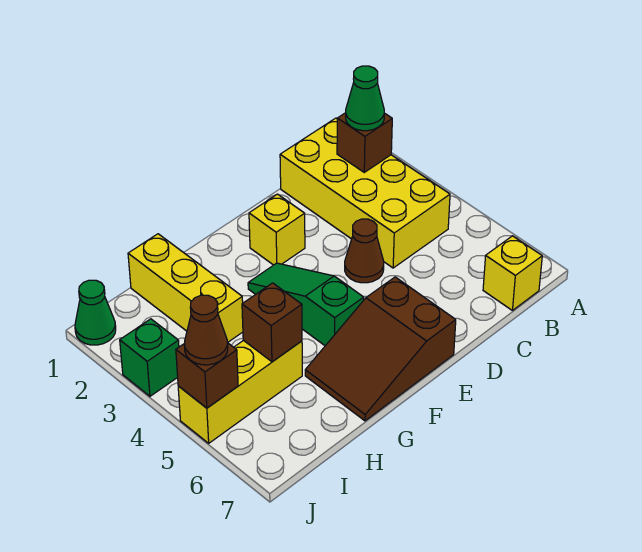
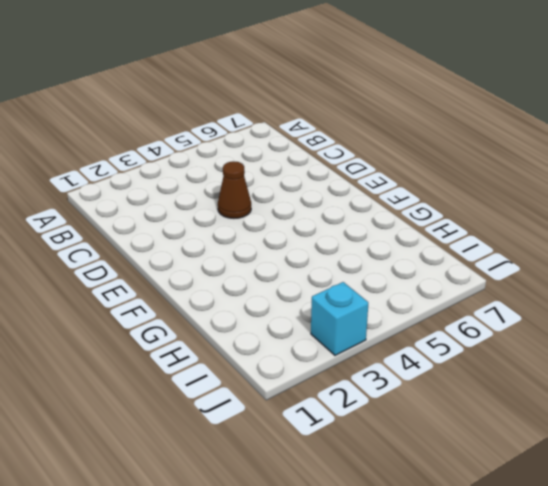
cyan 1x1 brick [311,282,368,355] -> green 1x1 brick [120,319,179,396]
none -> yellow 2x4 brick [280,118,450,268]
none -> yellow 1x1 brick [483,236,542,310]
none -> yellow 1x1 brick [249,194,305,265]

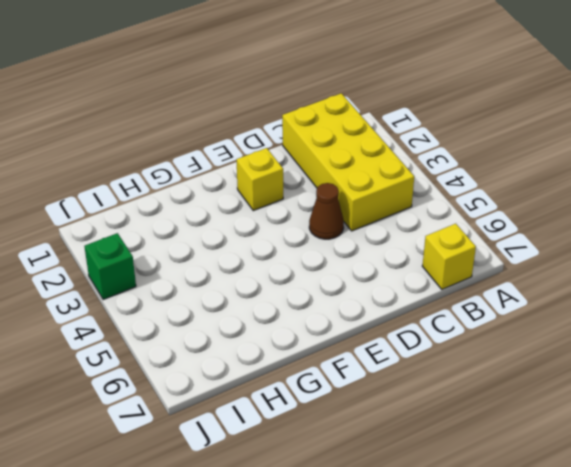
none -> brown 2x3 slope [305,277,456,421]
none -> green 1x3 slope [248,263,364,346]
none -> yellow 1x3 brick [128,234,243,342]

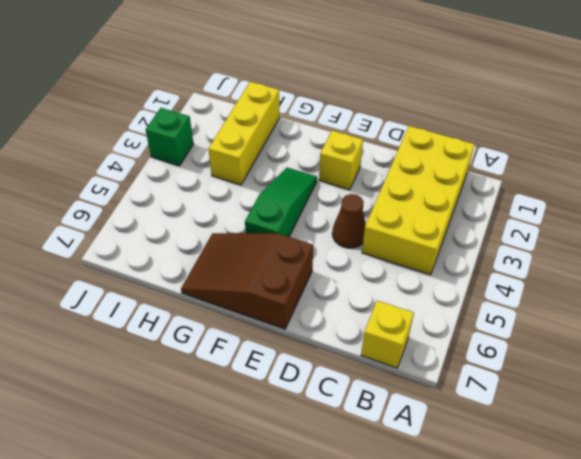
none -> yellow 1x3 brick [178,340,302,443]
none -> green 1x1 cone [75,280,116,345]
none -> brown 1x1 brick [337,113,392,172]

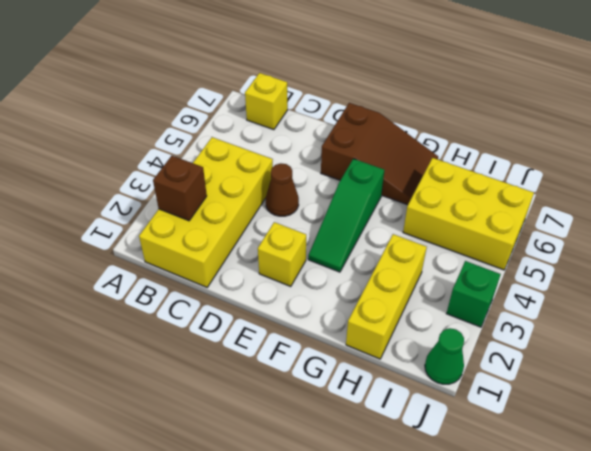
yellow 2x3 brick [403,158,534,270] -> yellow 1x3 brick [178,340,302,443]
none -> brown 1x1 brick [242,283,302,362]
none -> brown 1x1 brick [176,343,238,408]
none -> green 1x1 cone [346,66,384,131]

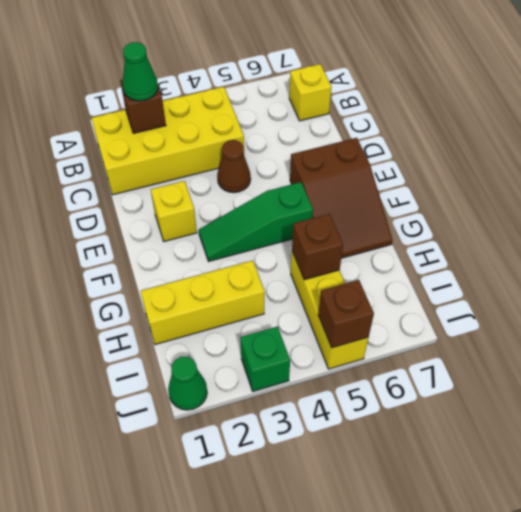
none -> brown 1x1 cone [184,295,228,365]

